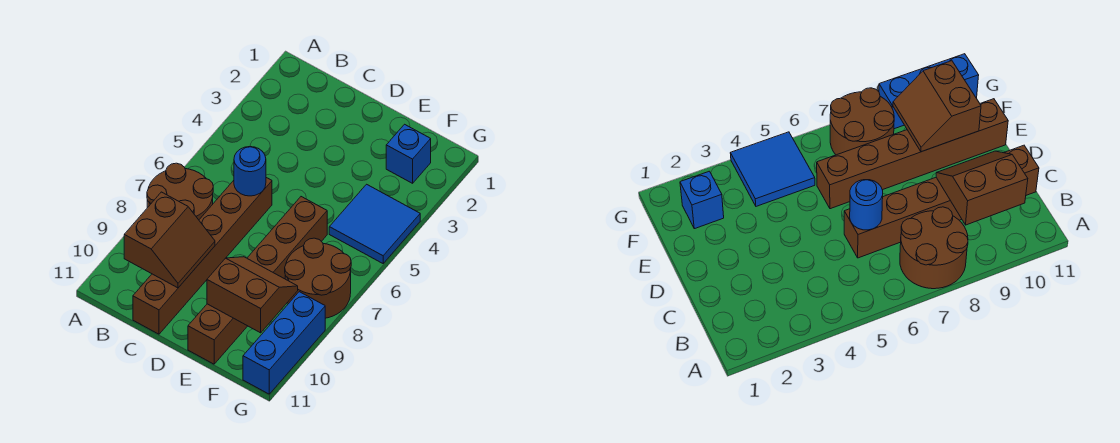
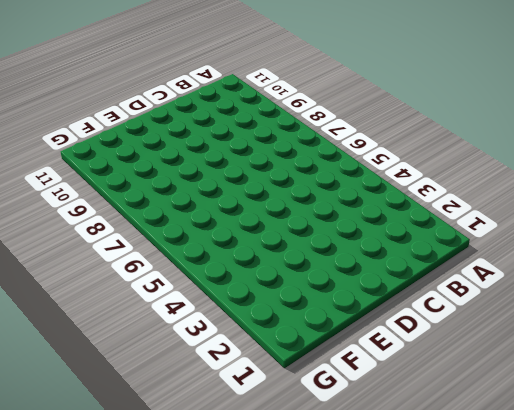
none -> brown 2x2 round brick [147,163,213,220]
none -> brown 1x6 brick [133,178,272,334]

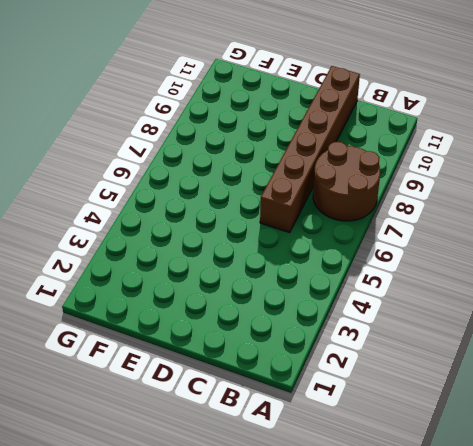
none -> brown 1x6 brick [188,197,327,364]
none -> blue 1x1 brick [386,124,431,183]

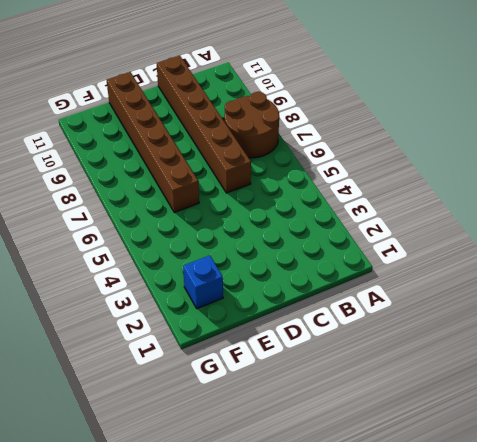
none -> blue 2x2 tile [329,184,420,263]
none -> brown 2x2 round brick [285,238,351,318]

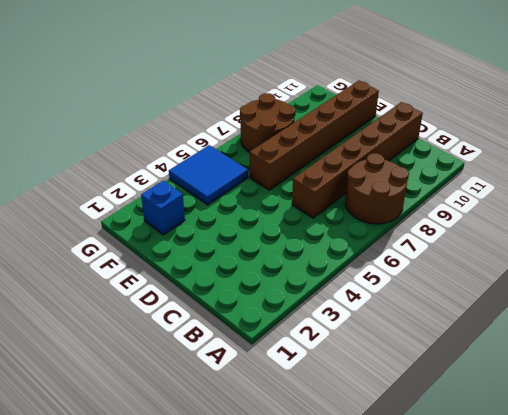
none -> blue 1x3 brick [243,292,325,394]
none -> brown 2x2 slope [124,192,215,288]

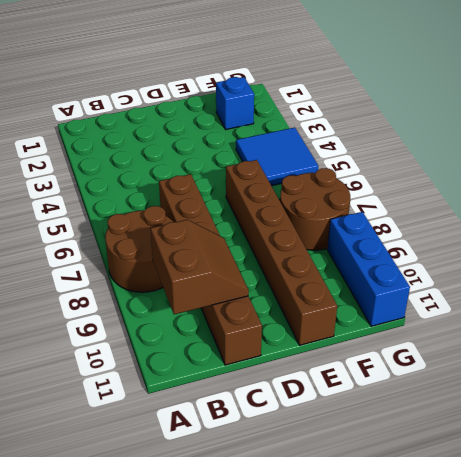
none -> blue 1x1 round brick [234,146,266,196]
none -> brown 2x2 slope [207,257,298,333]

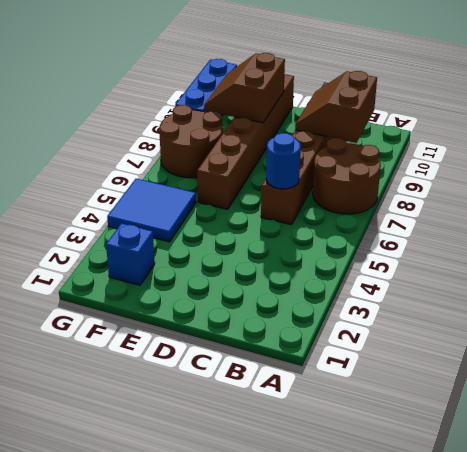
brown 2x2 slope [204,53,285,123] -> brown 2x2 slope turned to [207,257,298,333]

